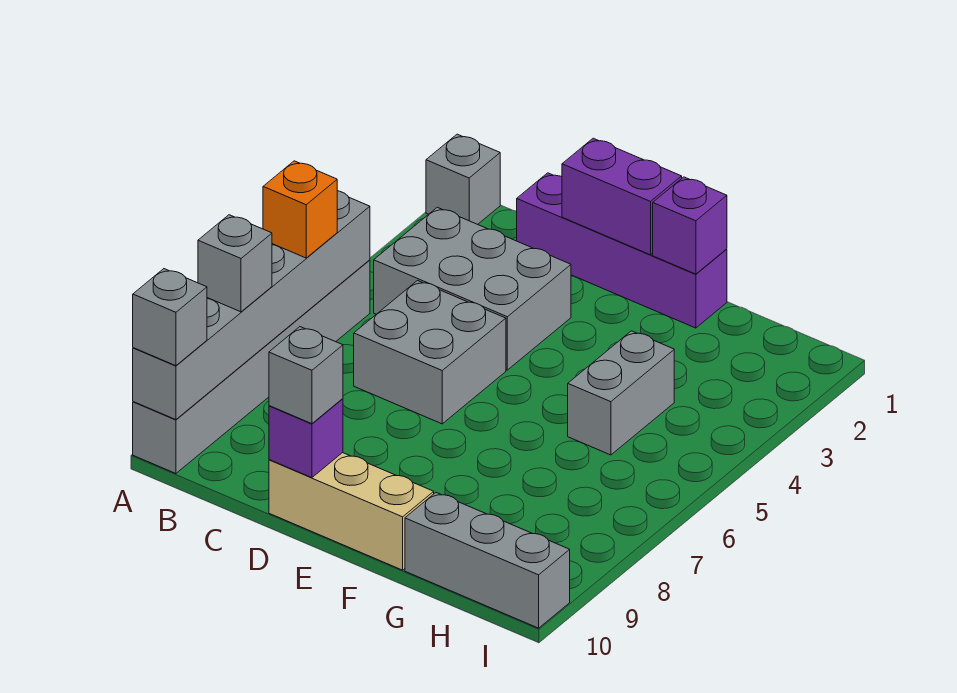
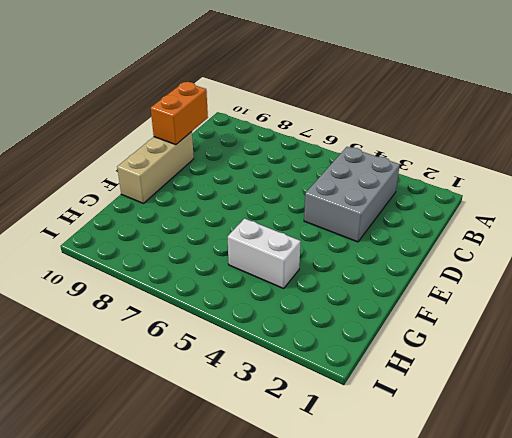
orange 1x2 brick [151,82,208,145] -> purple 1x1 brick [269,399,343,478]
white 1x2 brick [228,219,301,289] -> grey 1x2 brick [568,331,674,455]
none -> grey 1x1 brick [426,134,500,224]
none -> grey 1x6 brick [133,260,370,473]
none -> purple 1x4 brick [517,173,727,328]

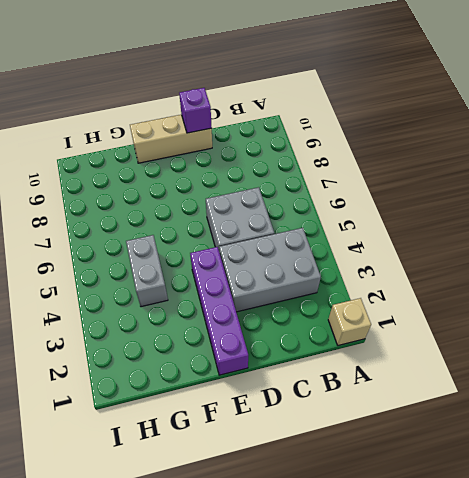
tan 1x1 brick [328,298,371,345] -> grey 1x1 brick [426,134,500,224]
purple 1x4 brick [190,247,248,375] -> purple 1x4 brick turned to [517,173,727,328]
none -> grey 1x6 brick [133,260,370,473]
none -> grey 1x3 brick [405,493,570,628]
none -> grey 1x6 brick [133,191,370,420]

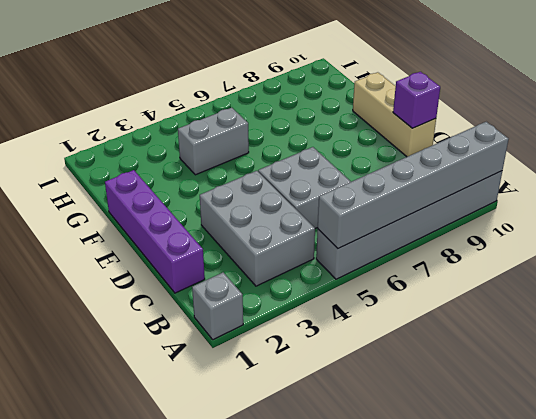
none -> grey 1x3 brick [405,493,570,628]
none -> purple 1x2 brick [562,138,682,255]
none -> purple 1x1 brick [653,177,727,274]

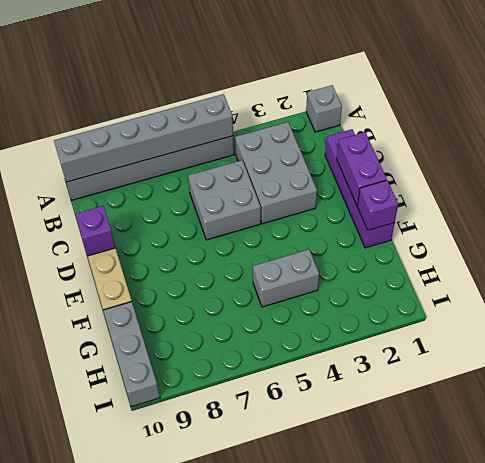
none -> orange 1x1 brick [263,161,337,258]
none -> grey 1x1 brick [198,215,272,312]
none -> grey 1x1 brick [133,269,207,366]

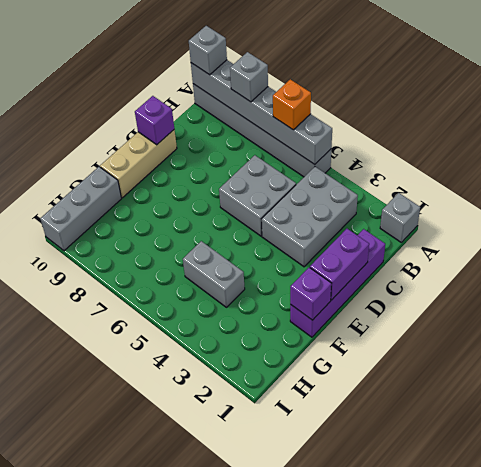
none -> grey 1x1 brick [269,327,343,424]

